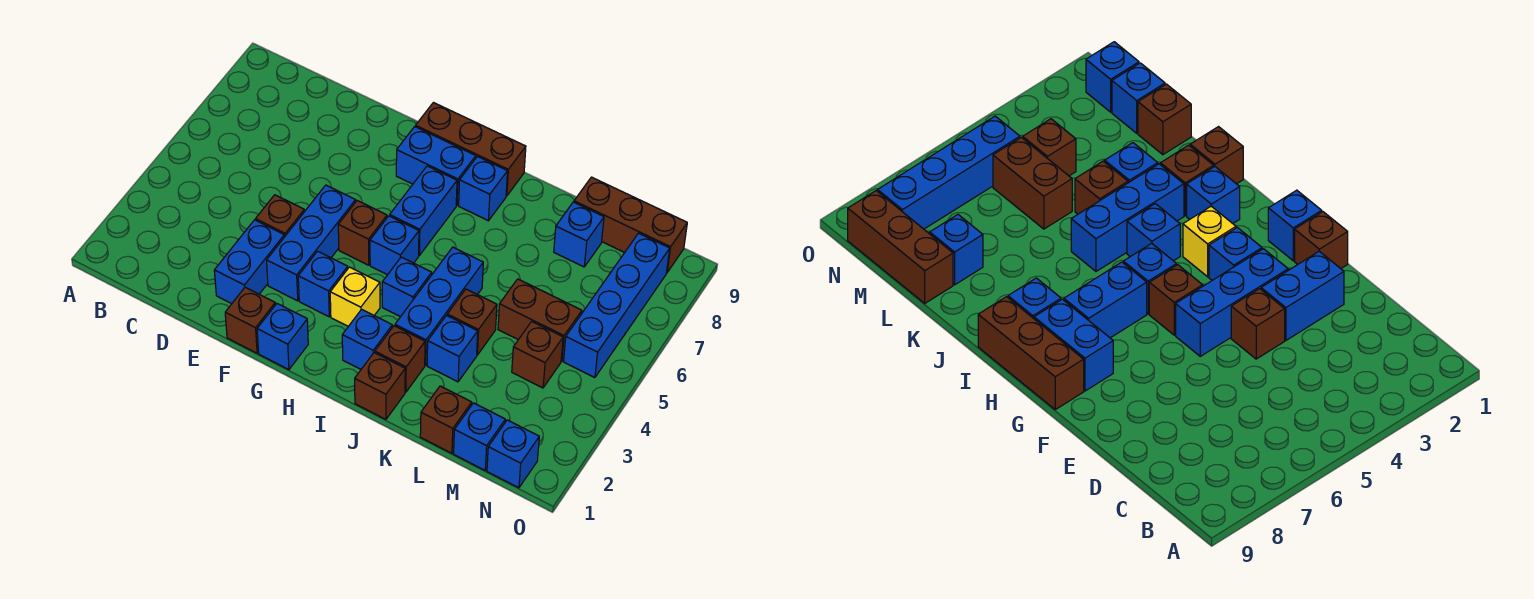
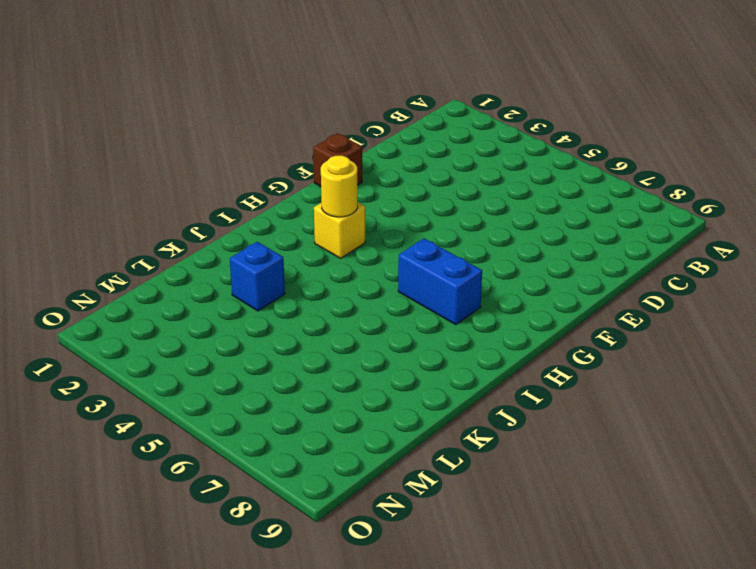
yellow 1x1 round brick [321,155,358,217] -> none
none -> blue 1x2 brick [214,220,284,304]
none -> brown 1x1 brick [255,195,304,237]
none -> blue 1x3 brick [267,185,356,301]

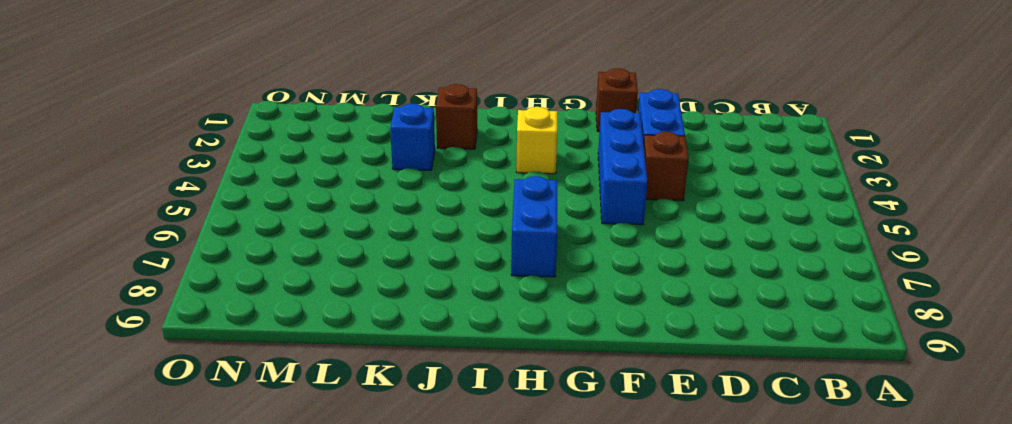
none -> blue 1x1 brick [257,304,308,370]
none -> blue 1x1 brick [298,251,348,317]
none -> brown 1x1 brick [338,201,387,265]

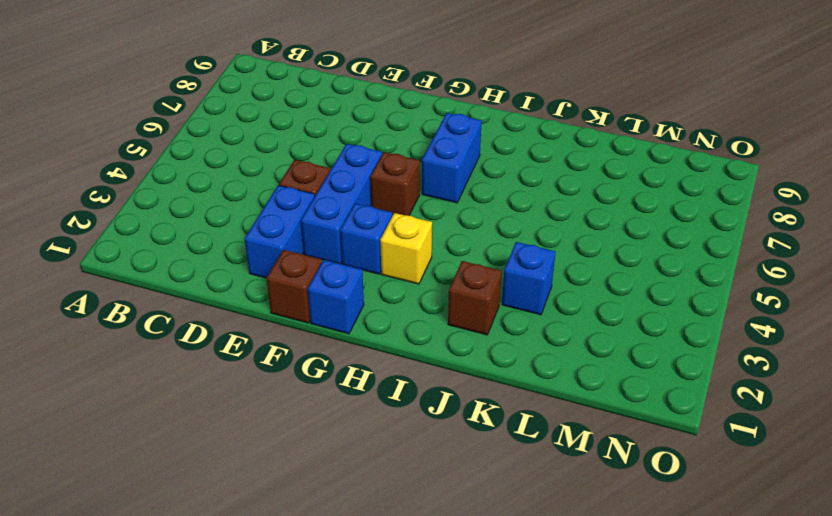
none -> blue 1x2 brick [396,127,476,205]
none -> brown 1x3 brick [415,103,526,196]
none -> blue 1x1 brick [370,216,419,275]

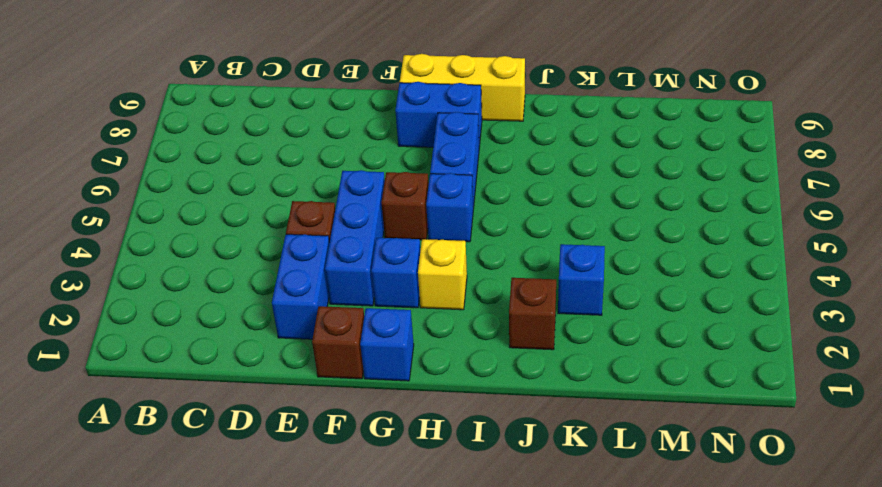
yellow 1x3 brick [400,54,525,121] -> brown 1x3 brick [415,103,526,196]
none -> blue 1x1 brick [342,309,392,369]
none -> blue 1x1 brick [382,257,432,317]
none -> blue 1x1 brick [459,157,507,221]

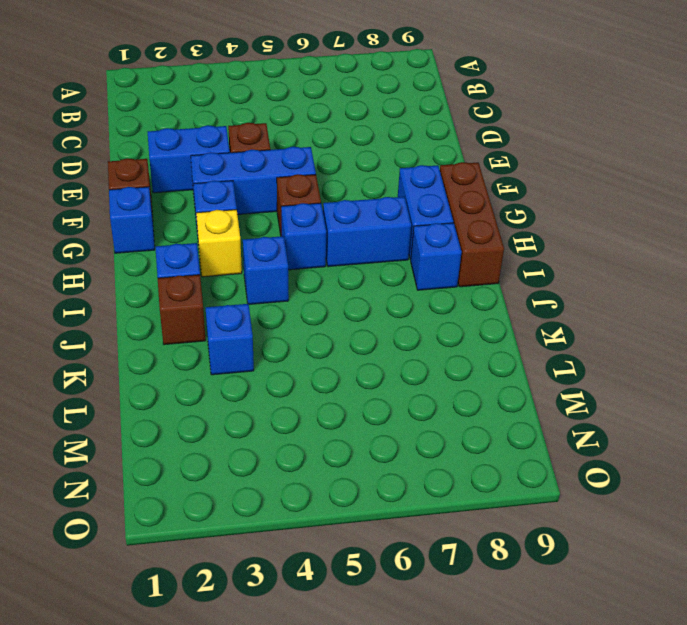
none -> brown 1x1 brick [355,353,405,419]
none -> blue 1x3 brick [395,247,483,365]
none -> brown 1x1 brick [447,289,497,355]

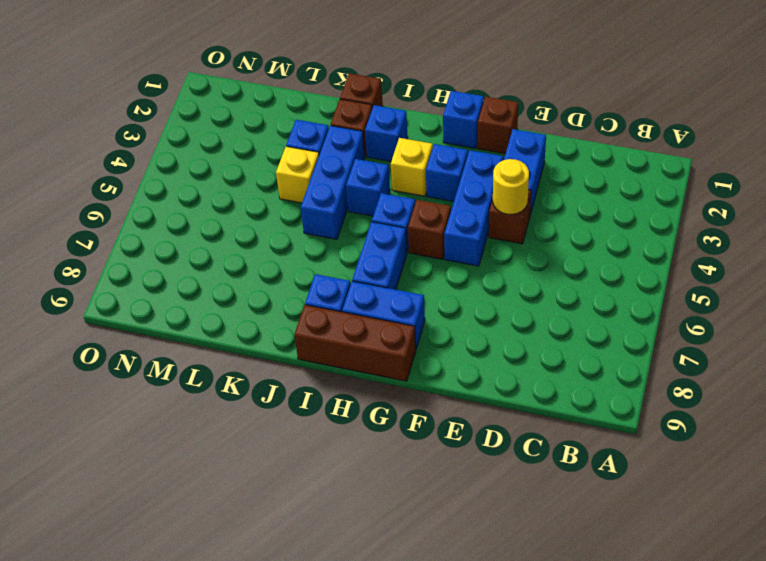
yellow 1x1 round brick [493,159,529,215] -> none
yellow 1x1 brick [276,146,319,203] -> brown 1x1 brick [447,289,497,355]
none -> brown 1x1 brick [420,386,472,453]
none -> brown 1x2 brick [498,279,582,361]
none -> blue 1x1 brick [554,202,604,267]

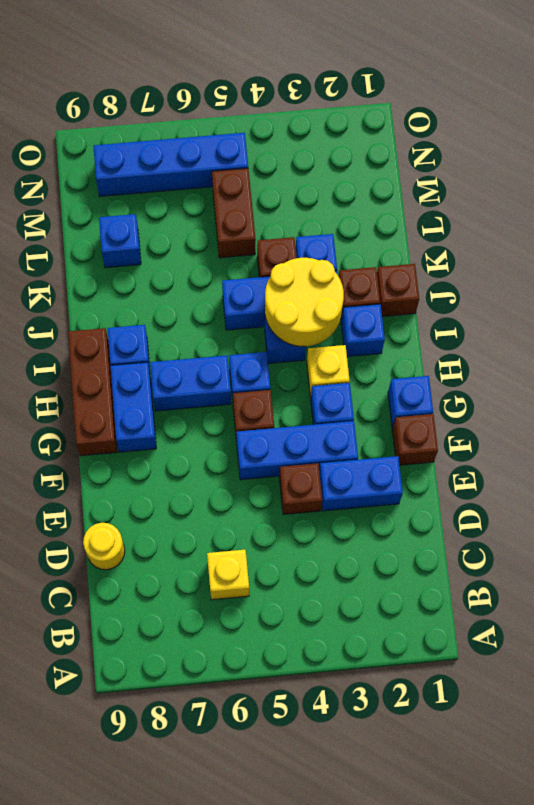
yellow 1x1 brick [207,550,249,600] -> none
yellow 1x1 round brick [83,523,125,570] -> none
yellow 2x2 round brick [265,258,344,346] -> none
none -> brown 1x1 brick [420,386,472,453]
none -> brown 1x3 brick [574,177,687,272]
none -> blue 1x1 brick [454,403,505,470]

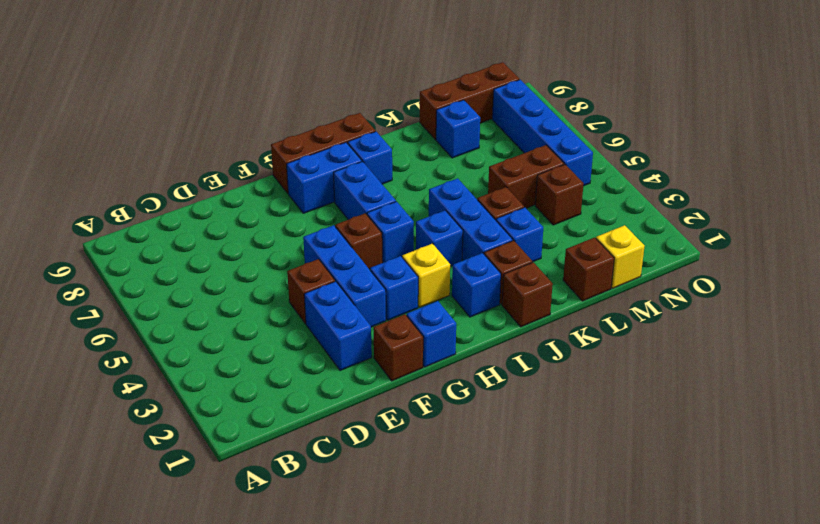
yellow 1x1 brick [596,225,644,288] -> blue 1x1 brick [454,403,505,470]
none -> blue 1x1 brick [487,420,539,488]

